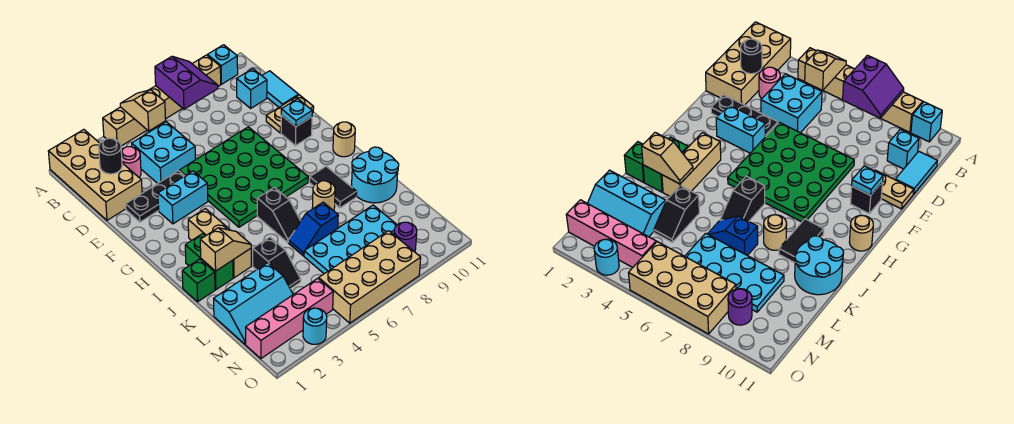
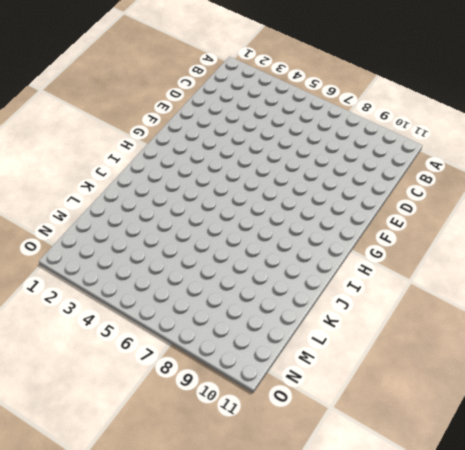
none -> tan 2x4 brick [48,129,142,220]
none -> tan 1x6 brick [103,55,221,146]
none -> cyan 1x1 brick [207,45,238,84]
none -> pink 1x1 round brick [121,147,141,177]

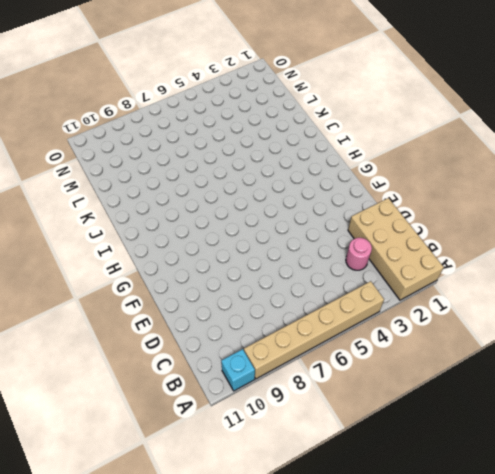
none -> cyan 2x2 brick [132,122,195,184]
none -> cyan 1x1 brick [237,69,267,108]
none -> cyan 1x2 tile [262,71,299,107]
none -> black 1x3 plate [126,171,184,222]

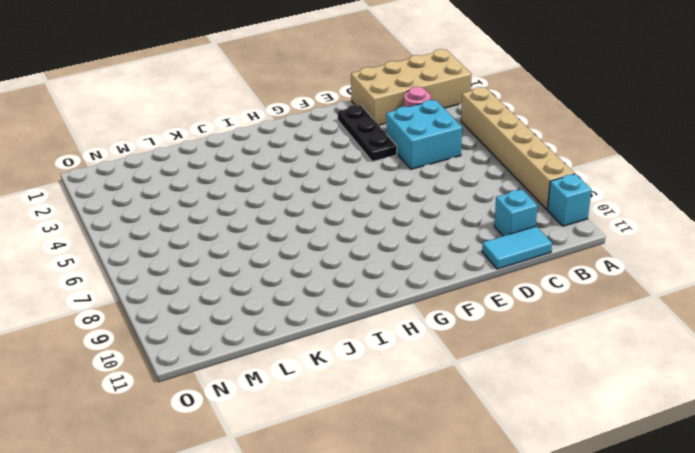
none -> green 4x4 plate [179,127,308,227]
none -> tan 1x2 plate [266,95,314,133]
none -> cyan 1x2 brick [158,171,208,224]
none -> black 1x1 brick [281,115,312,146]

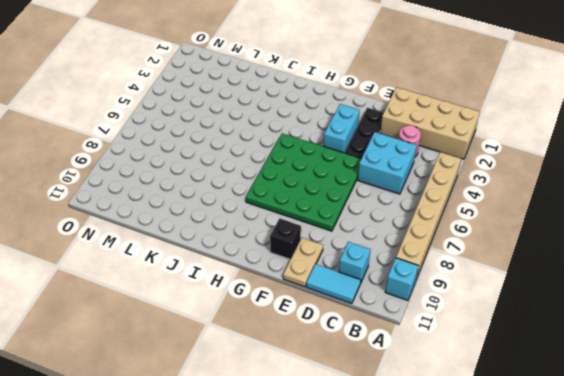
none -> tan 1x3 brick [188,209,251,278]
none -> tan 1x1 round brick [333,122,355,157]
none -> green 1x2 brick [185,234,233,290]
none -> black 1x2 slope [257,187,301,242]

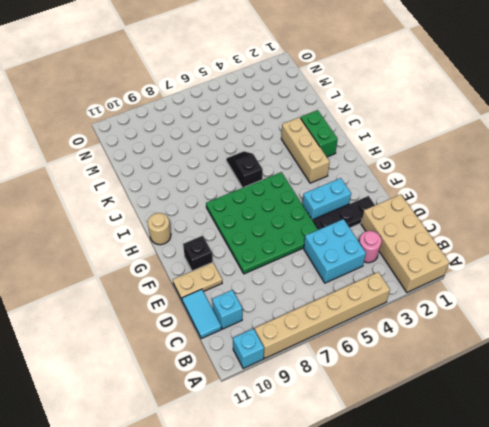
none -> black 1x2 tile [310,166,357,208]
none -> green 1x1 brick [182,259,215,302]
none -> tan 1x1 round brick [312,181,335,211]
none -> cyan 2x2 round brick [352,147,399,203]

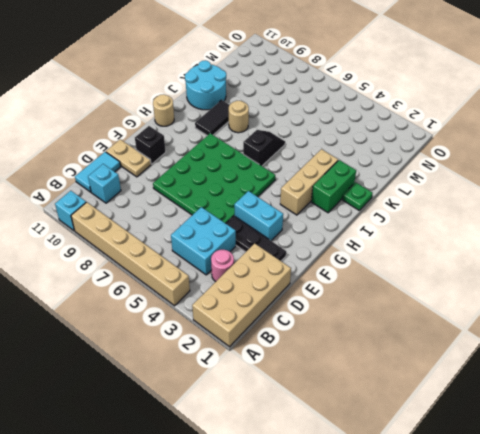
green 1x1 plate [342,182,373,211] -> green 1x1 brick [182,259,215,302]
none -> black 1x2 slope [253,237,301,289]
none -> blue 1x2 slope [288,202,338,256]
none -> cyan 2x3 slope [214,263,293,344]
none -> cyan 2x4 plate [304,205,397,274]

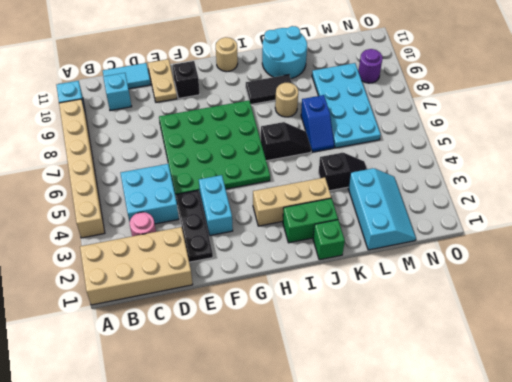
none -> pink 1x4 brick [246,278,333,359]
none -> tan 2x4 brick [319,231,421,323]
none -> cyan 1x1 round brick [303,308,327,344]
none -> tan 1x2 slope [120,90,166,131]

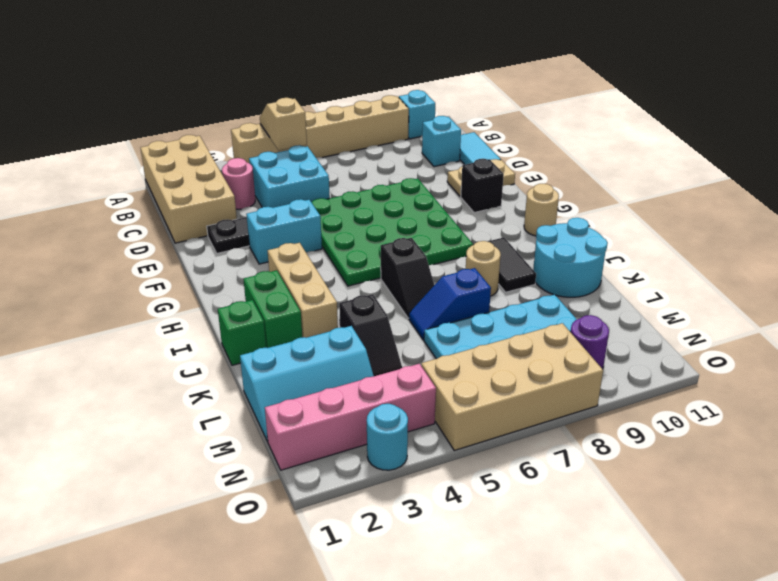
none -> purple 2x2 slope [155,56,218,109]
none -> black 1x1 round brick [99,138,122,174]
none -> cyan 1x1 plate [281,99,312,127]
none -> tan 1x2 slope [200,228,251,271]

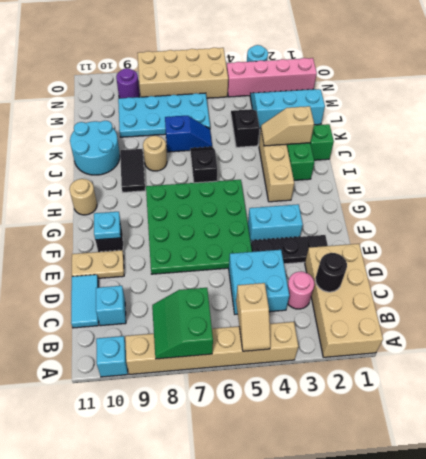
green 2x2 slope [152,288,213,359] -> purple 2x2 slope [155,56,218,109]

